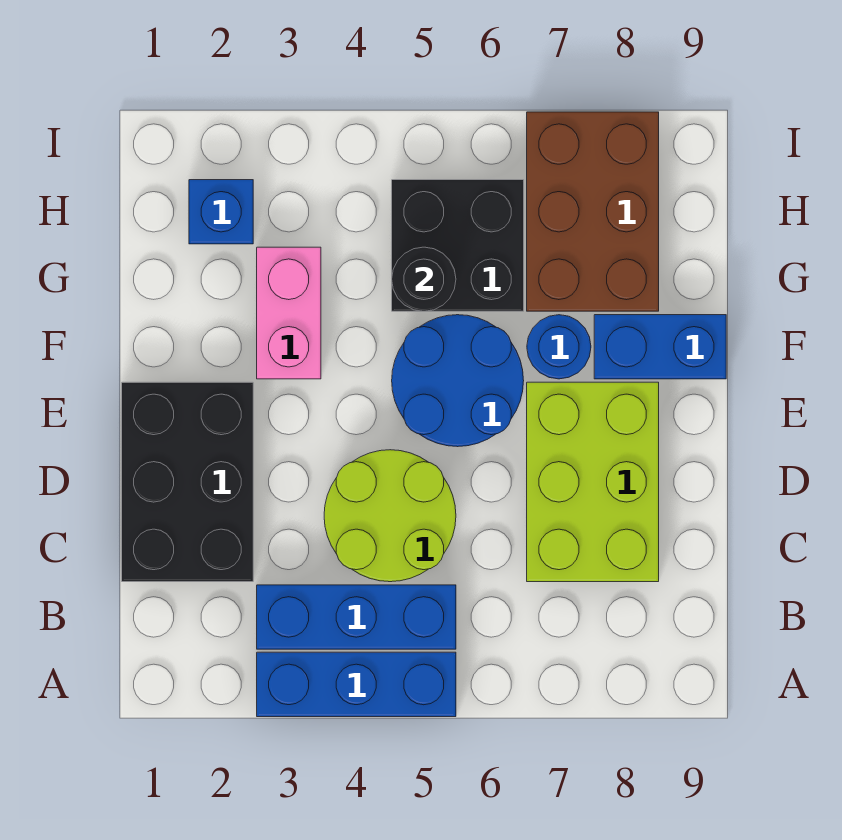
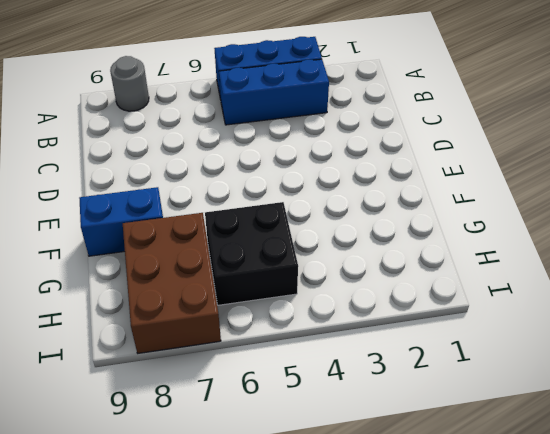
grey 1x1 round brick [110,56,149,111] -> none
none -> black 2x3 brick [122,382,253,582]
none -> lime 2x2 round brick [324,450,456,582]
none -> lime 2x3 brick [527,382,659,582]

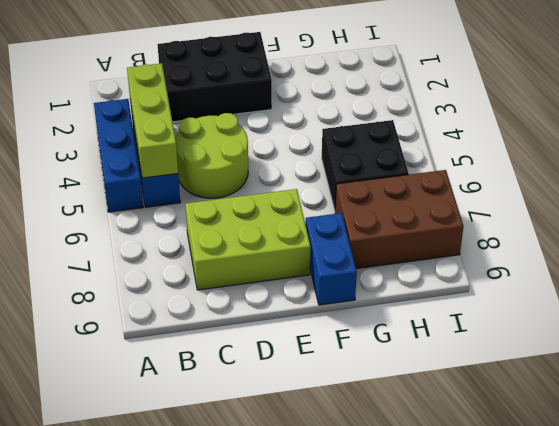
lime 1x3 brick [127,63,178,178] -> none
none -> blue 2x2 round brick [392,315,524,447]
none -> pink 1x2 brick [257,247,321,379]
none -> blue 1x1 round brick [527,315,591,379]

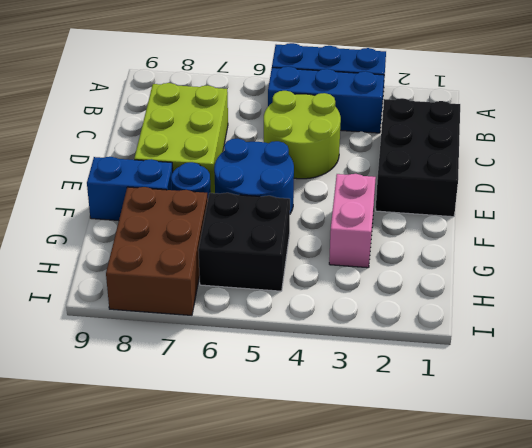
none -> blue 1x1 brick [189,180,253,244]
none -> black 1x1 round brick [392,247,456,311]

